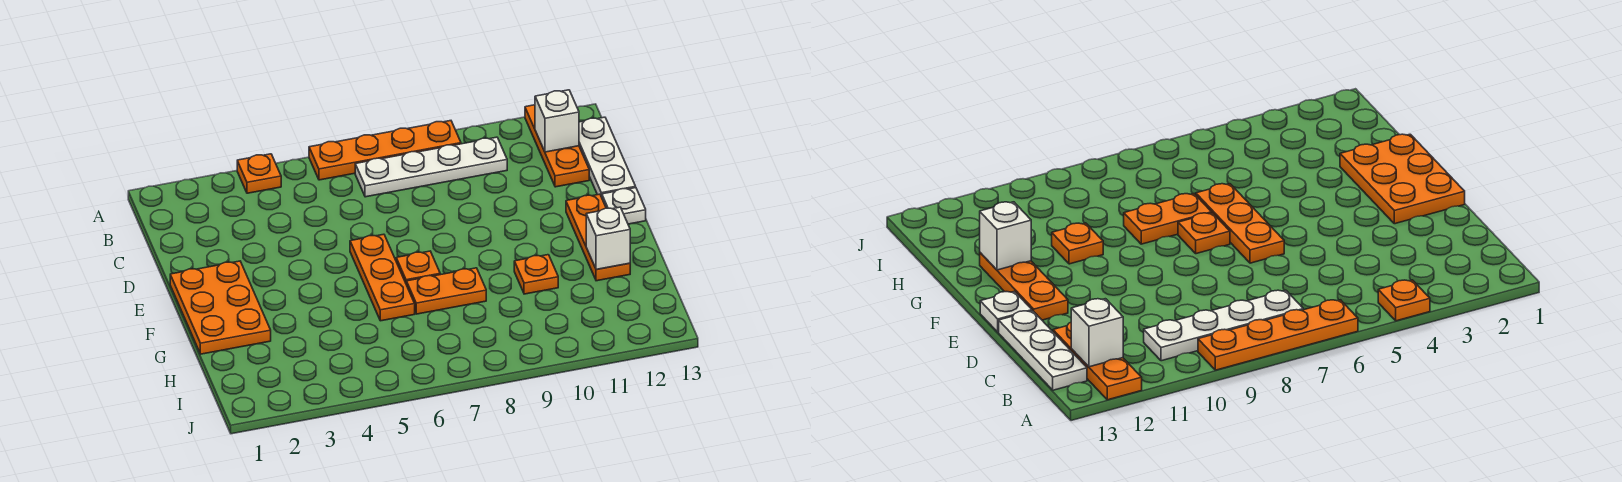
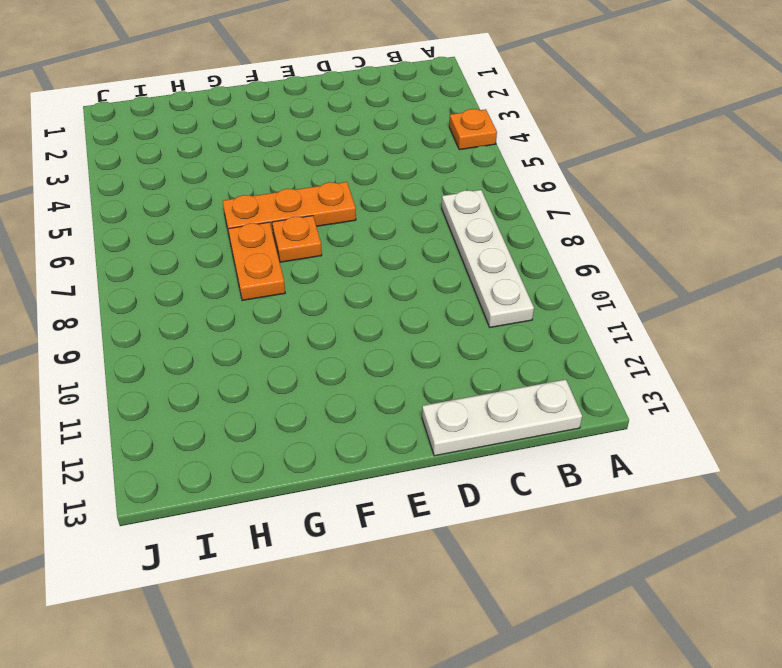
none -> orange 1x4 plate [309,121,461,180]
none -> orange 1x3 plate [525,105,589,187]
none -> orange 2x3 plate [170,261,271,354]

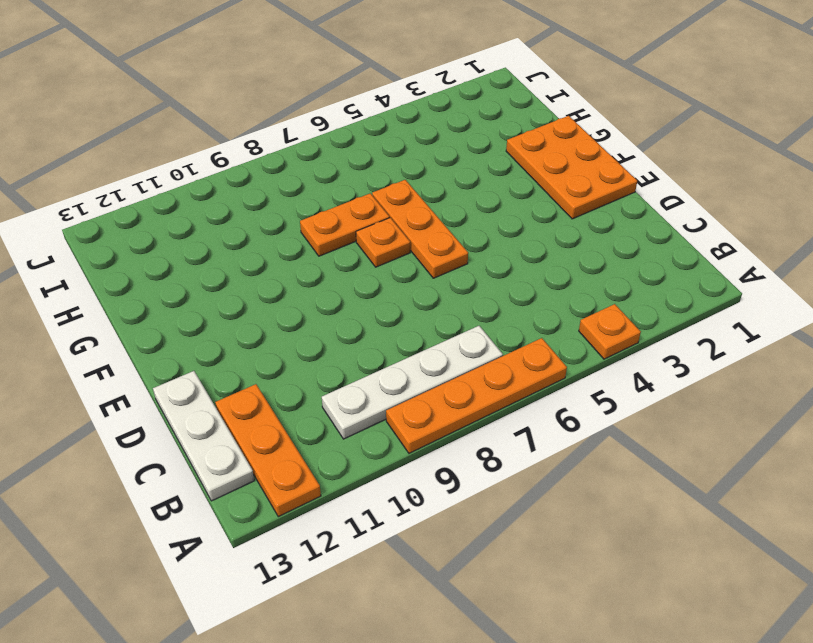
none -> orange 1x3 plate [566,194,630,281]
none -> white 1x1 plate [602,188,646,224]
none -> orange 1x1 plate [514,255,558,294]

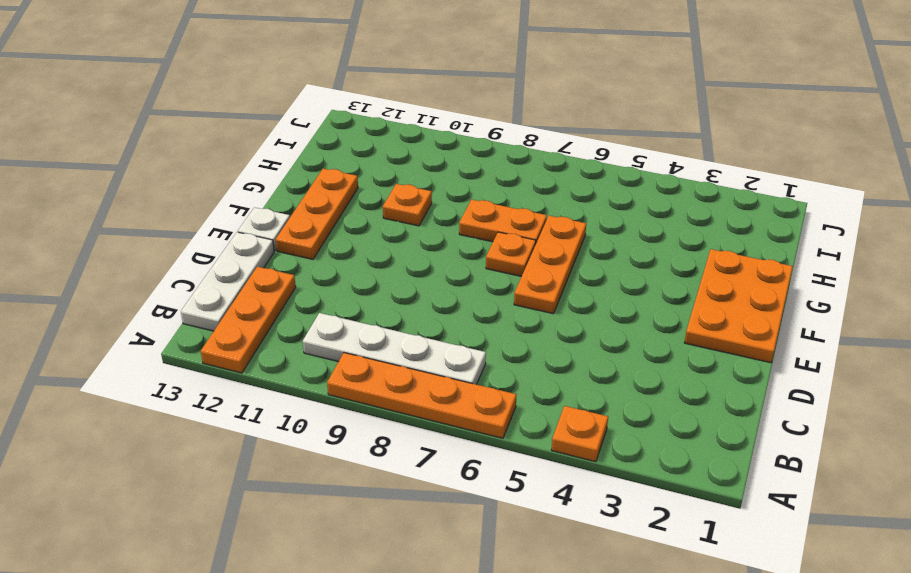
none -> white 1x1 brick [535,90,579,152]
none -> white 1x1 brick [586,207,630,269]

